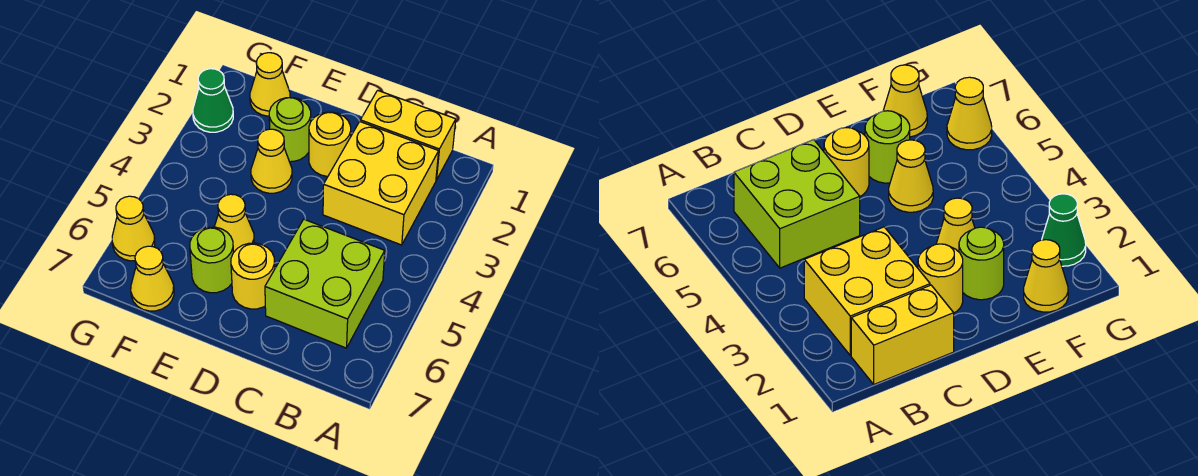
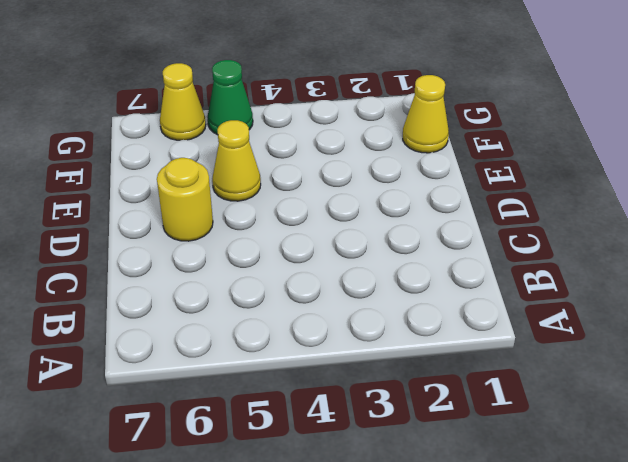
green 1x1 cone [208,60,253,135] -> green 1x1 cone moved to [193,69,233,132]
none -> yellow 1x2 brick [360,90,456,180]
none -> yellow 2x2 brick [323,121,439,245]
none -> lime 2x2 brick [265,219,385,348]

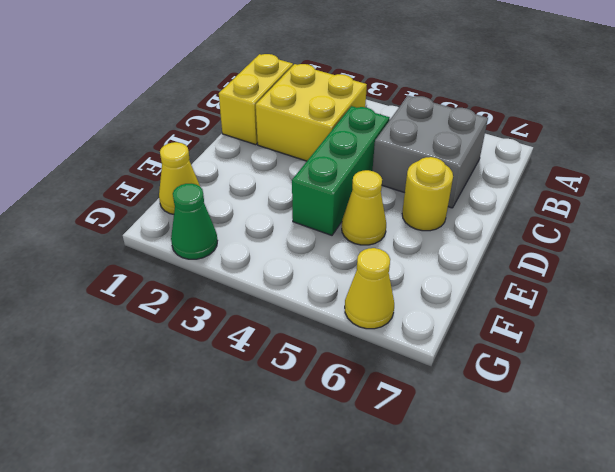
grey 2x2 brick [372,96,488,208] -> lime 2x2 brick [265,219,385,348]
green 1x3 brick [292,106,390,235] -> none
none -> yellow 1x1 round brick [309,112,351,176]
none -> lime 1x1 round brick [269,98,311,162]
none -> yellow 1x1 cone [251,129,292,193]

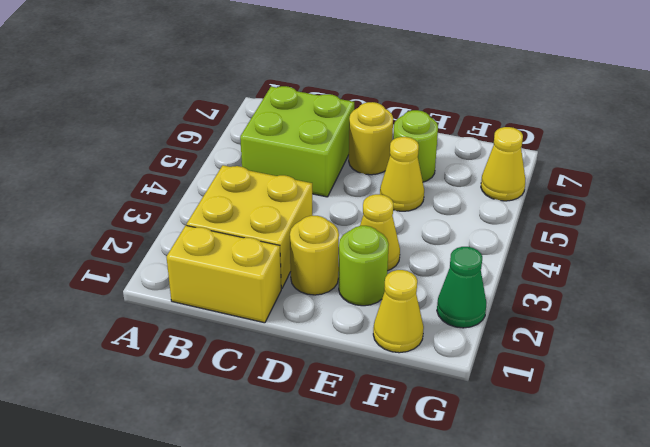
none -> yellow 1x1 cone [131,246,174,311]

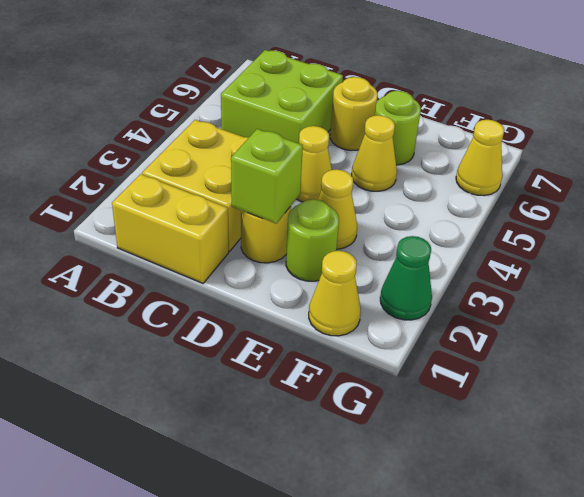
lime 1x1 brick [231,129,303,223] -> none
yellow 1x1 cone [297,126,332,202] -> yellow 1x1 cone moved to [131,246,174,311]

